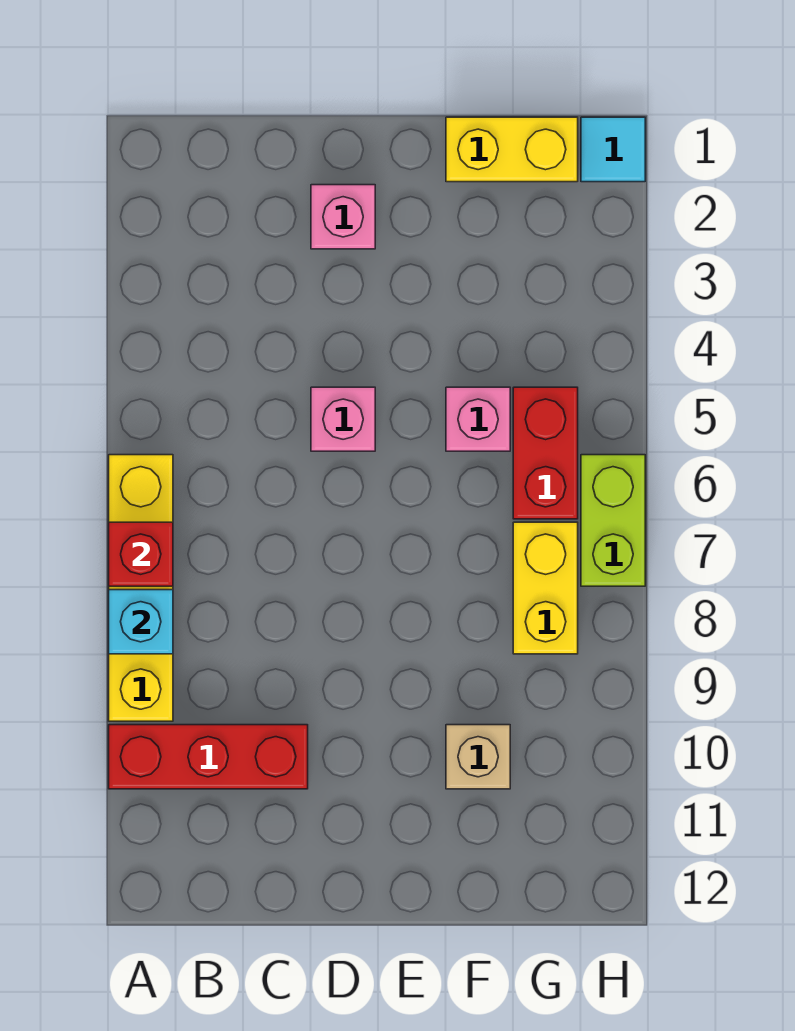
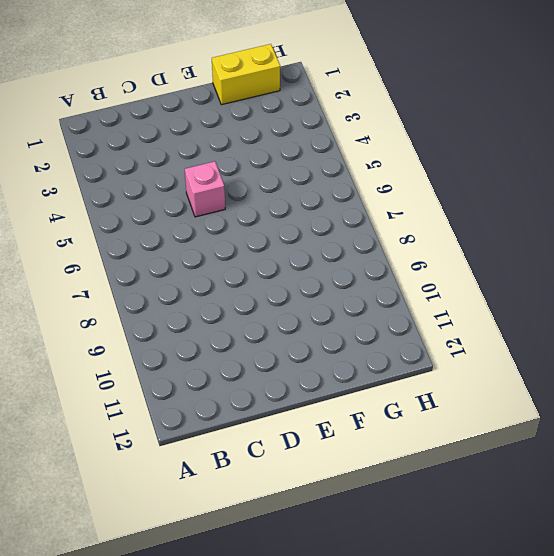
none -> yellow 1x4 brick [109,455,173,721]
none -> red 1x3 brick [109,725,308,789]
none -> pink 1x1 brick [311,185,375,249]

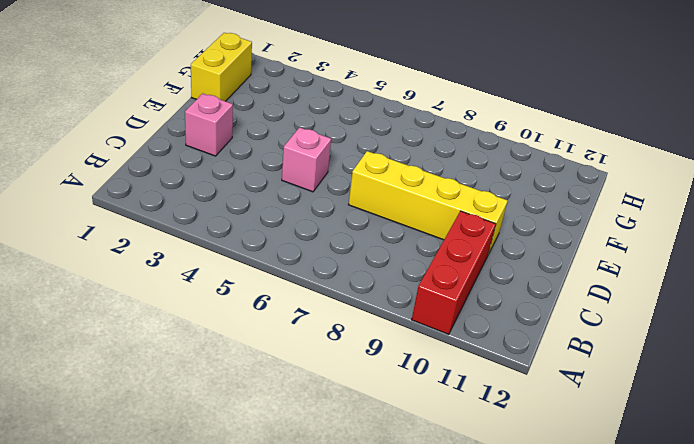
yellow 1x4 brick [349,151,508,254] -> yellow 1x4 brick moved to [109,455,173,721]
none -> pink 1x1 brick [446,387,510,451]
none -> tan 1x1 brick [446,725,510,789]
none -> red 1x2 brick [513,387,578,519]

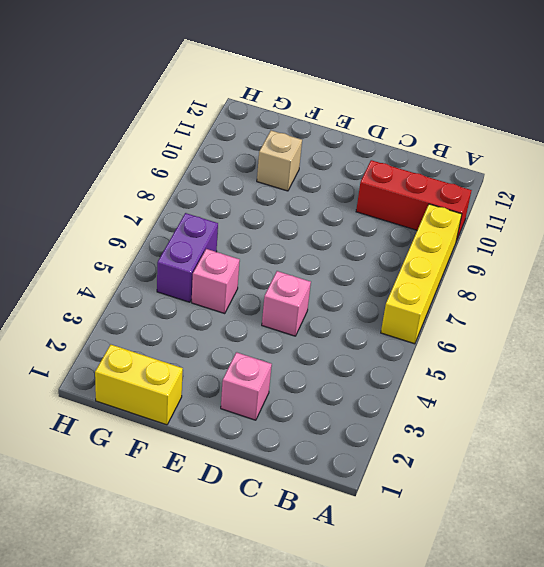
purple 1x2 brick [157,213,218,302] -> red 1x2 brick [513,387,578,519]
none -> yellow 1x2 brick [513,522,578,654]
none -> cyan 1x1 tile [581,117,645,182]
none -> lime 1x2 brick [581,455,645,586]

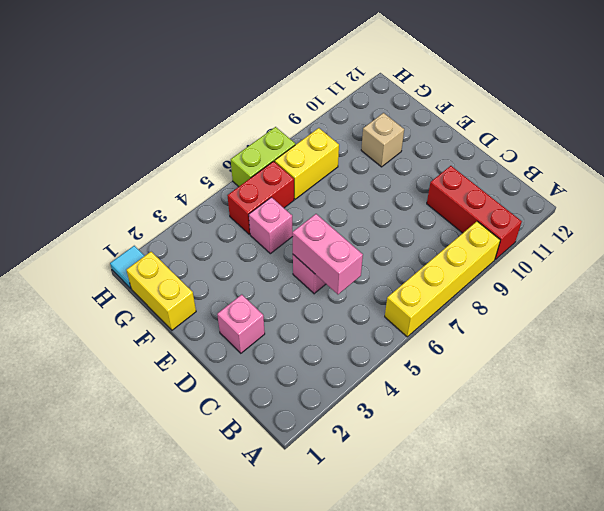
pink 1x2 brick [292,214,363,294] -> none
none -> red 1x1 brick [109,522,173,586]
none -> cyan 1x1 brick [109,590,173,654]

